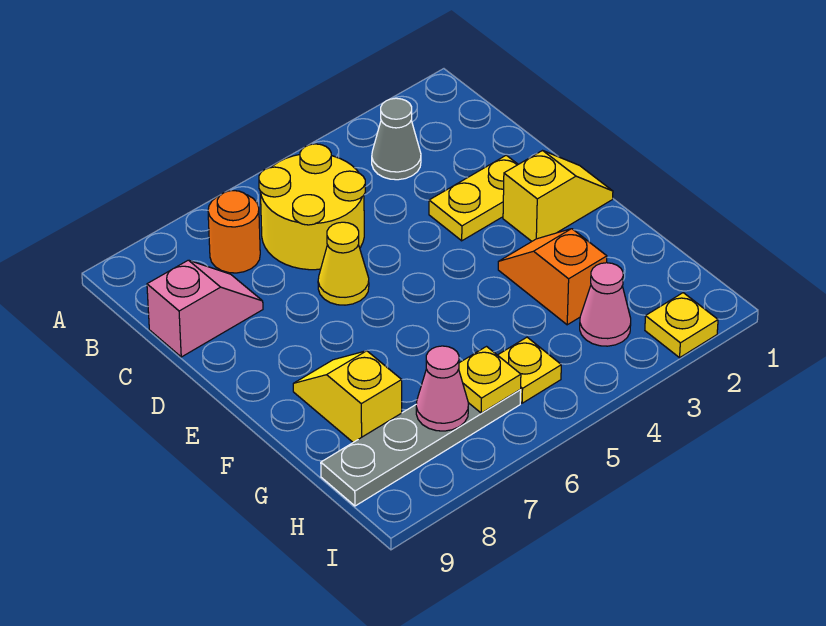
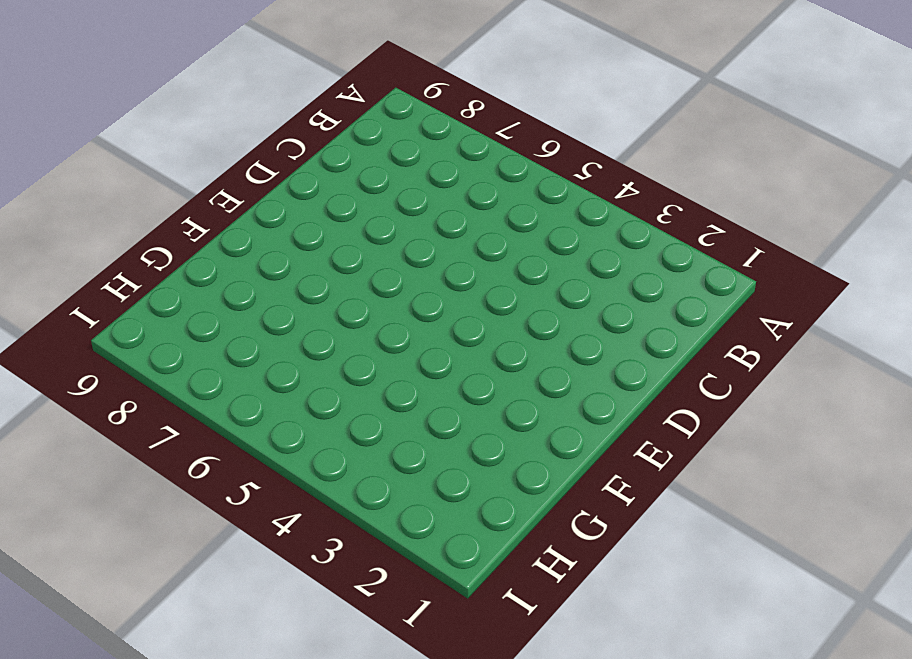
none -> grey 1x1 cone [372,98,421,180]
none -> yellow 2x2 round brick [259,144,365,270]
none -> orange 1x1 round brick [208,191,260,273]

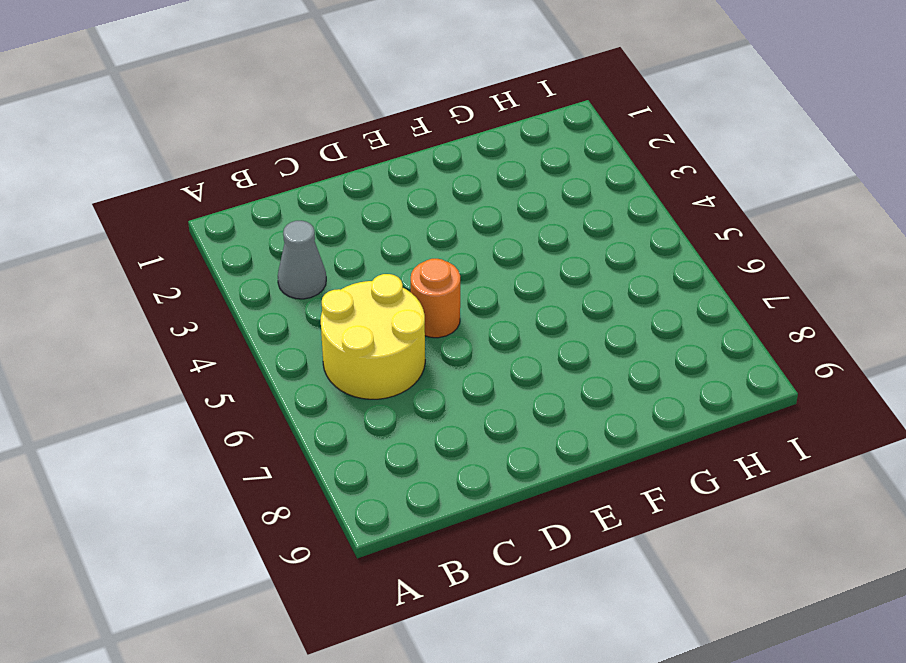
orange 1x1 round brick [411,259,460,338] -> orange 1x1 round brick moved to [208,191,260,273]
none -> pink 1x2 slope [147,260,263,357]
none -> yellow 1x2 plate [429,155,518,241]
none -> yellow 1x1 cone [318,222,369,305]

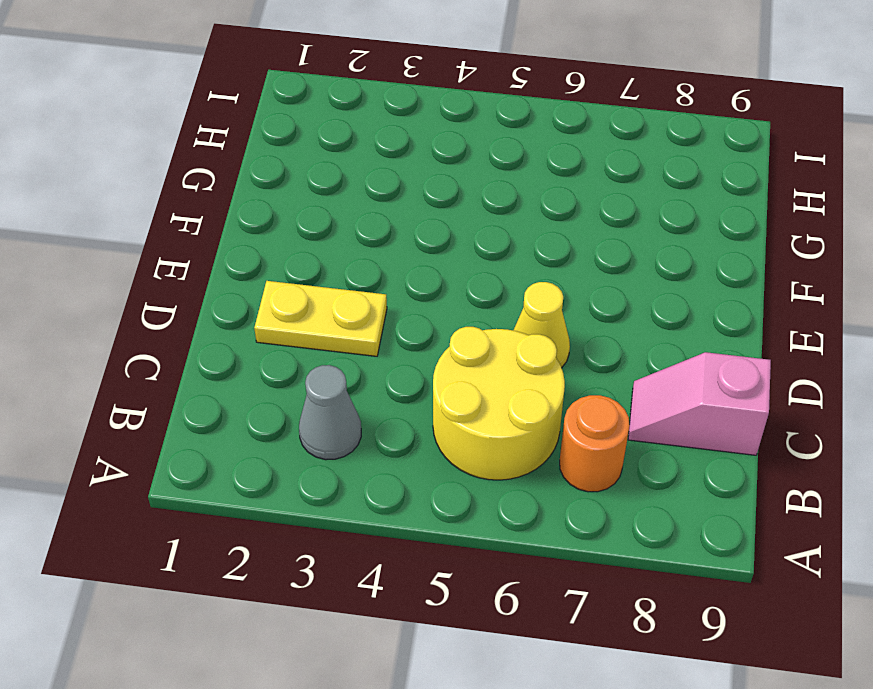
none -> yellow 1x2 slope [503,151,613,241]
none -> orange 1x2 slope [498,229,607,325]
none -> yellow 1x2 slope [293,351,402,442]

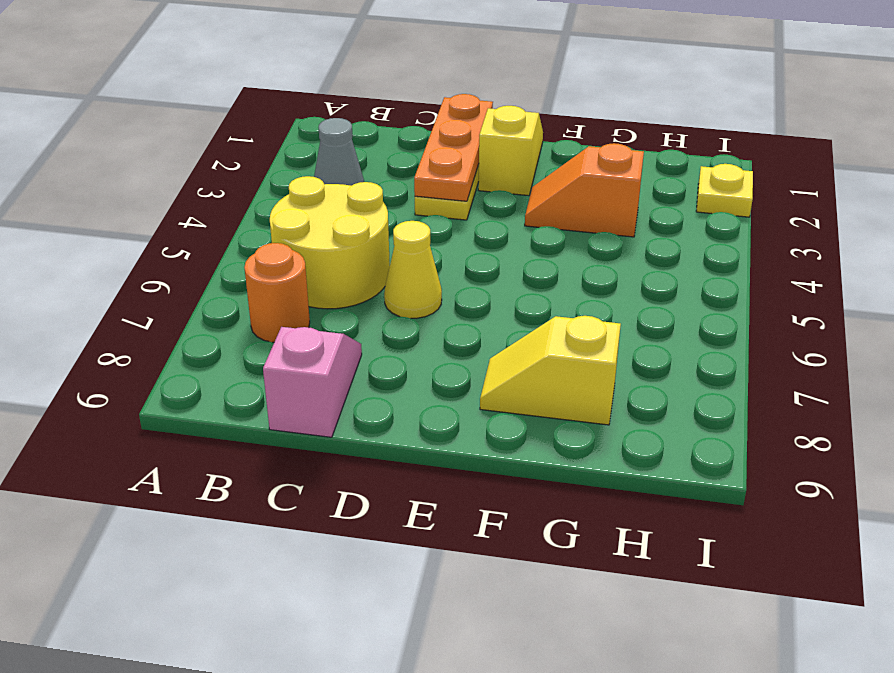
orange 1x3 plate [414,94,493,201] -> none
none -> pink 1x1 cone [580,263,631,346]
none -> yellow 1x1 plate [498,337,561,403]
none -> grey 1x4 plate [321,390,521,506]

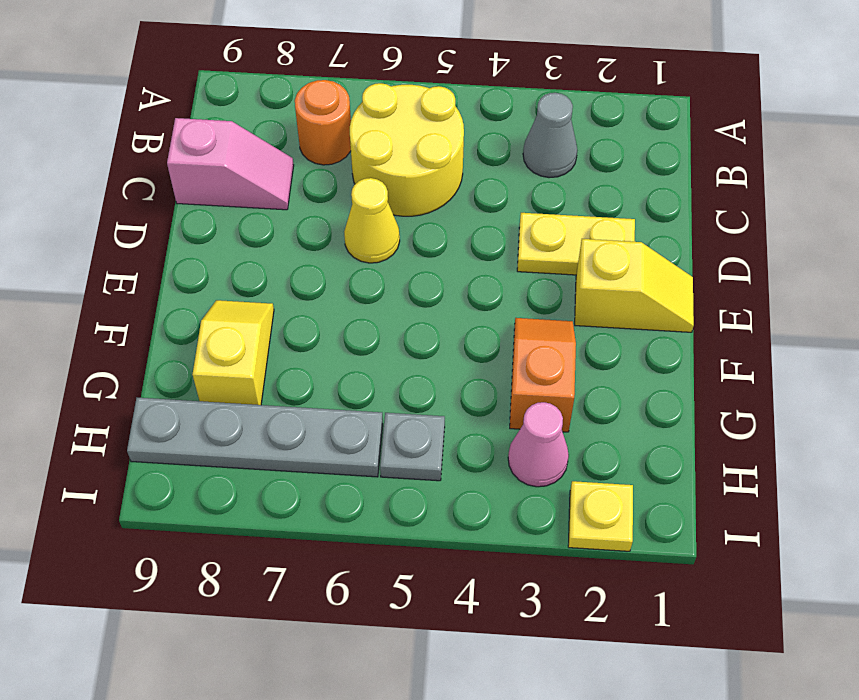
grey 1x1 plate [380,413,445,481] -> yellow 1x1 plate [498,337,561,403]
none -> yellow 1x1 plate [459,347,521,413]
none -> pink 1x1 cone [416,346,468,431]

